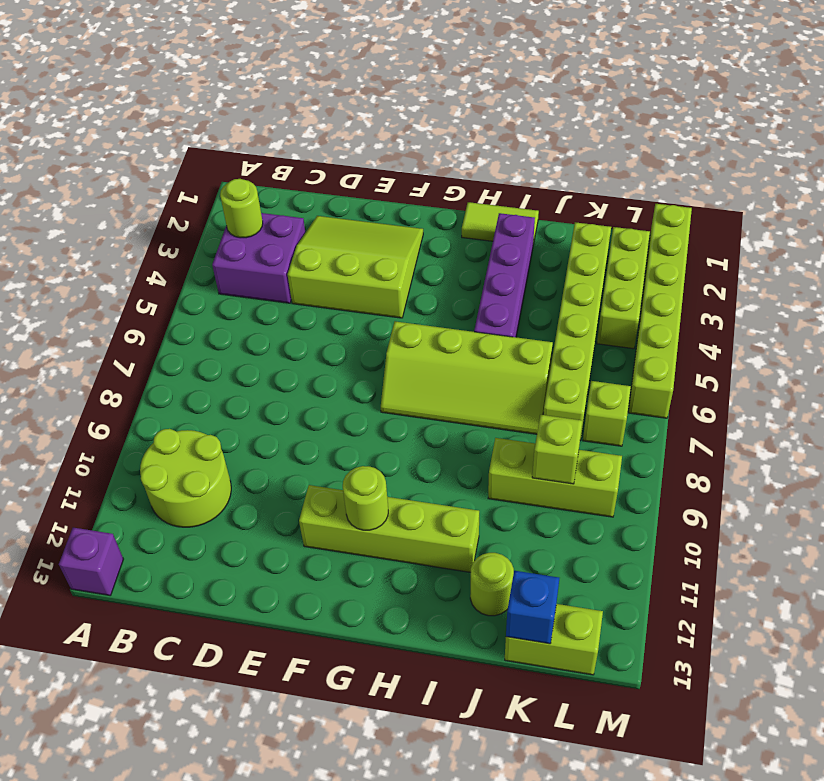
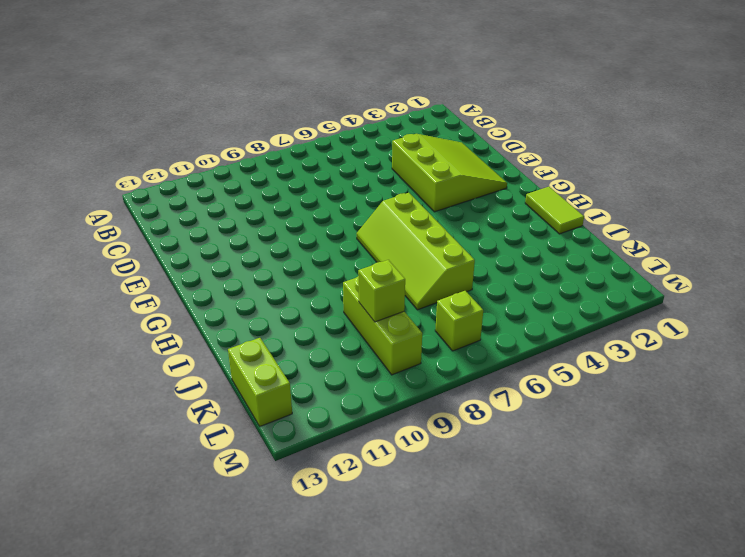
none -> purple 1x1 brick [59,528,123,596]
none -> purple 2x2 brick [212,213,305,303]
none -> lime 2x2 round brick [140,429,231,527]

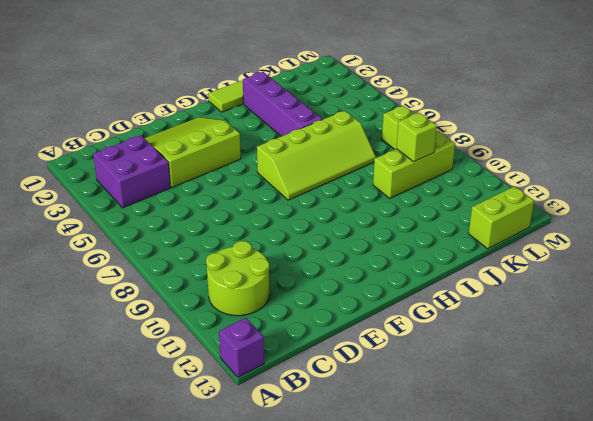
none -> lime 1x4 brick [299,485,479,572]
none -> lime 1x1 round brick [470,553,514,616]
none -> lime 1x6 brick [543,222,611,440]

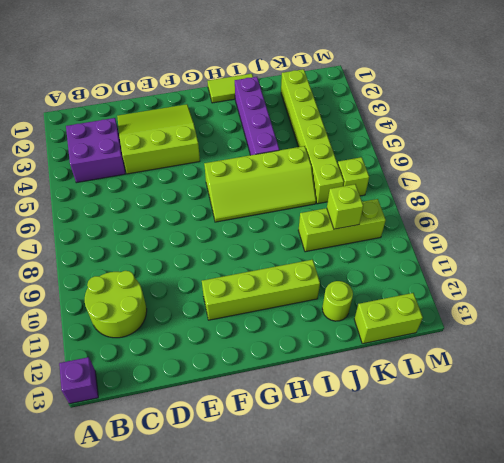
none -> lime 1x3 brick [597,227,650,349]
none -> lime 1x6 brick [628,204,692,418]
none -> lime 1x1 round brick [220,179,263,238]

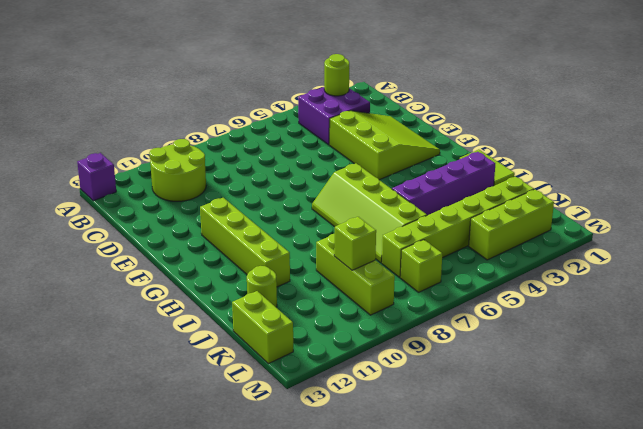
none -> lime 1x6 brick [628,204,692,418]
none -> lime 1x1 round brick [343,466,388,530]
none -> blue 1x1 brick [506,571,559,644]

